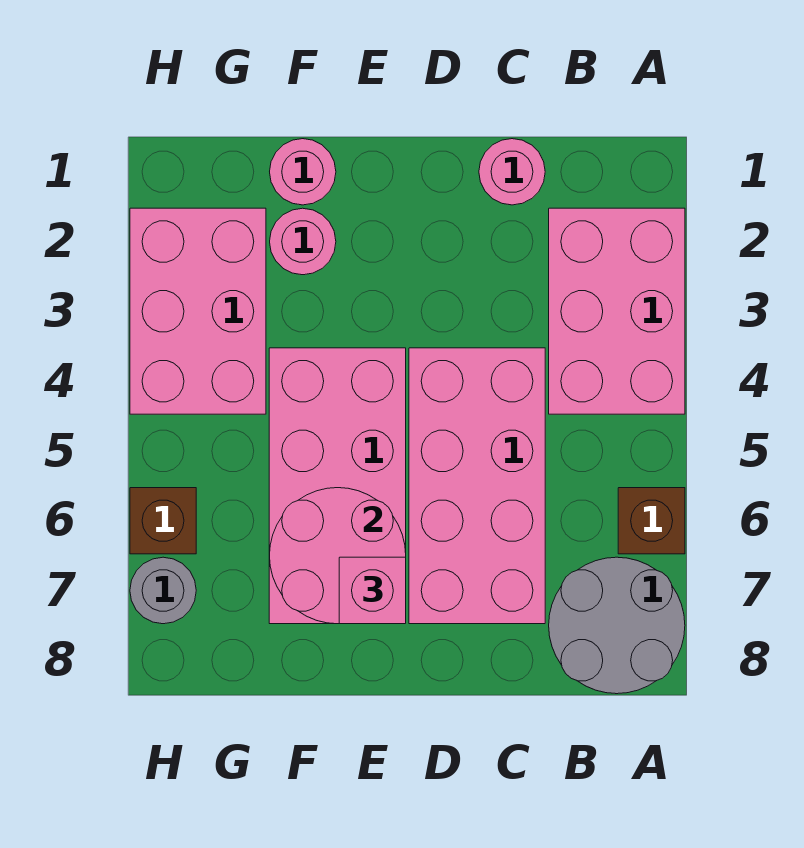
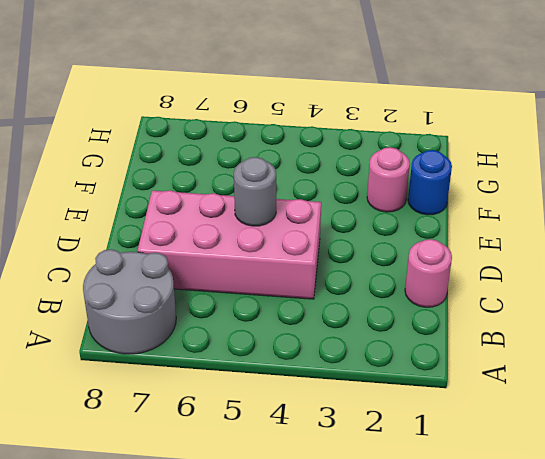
grey 1x1 round brick [234,157,276,226] -> grey 1x1 round brick moved to [130,557,196,624]
blue 1x1 round brick [408,150,452,215] -> pink 1x1 round brick [270,139,336,205]
none -> pink 2x3 brick [549,208,685,414]
none -> brown 1x1 brick [618,488,685,554]
none -> pink 2x4 brick [269,348,406,624]

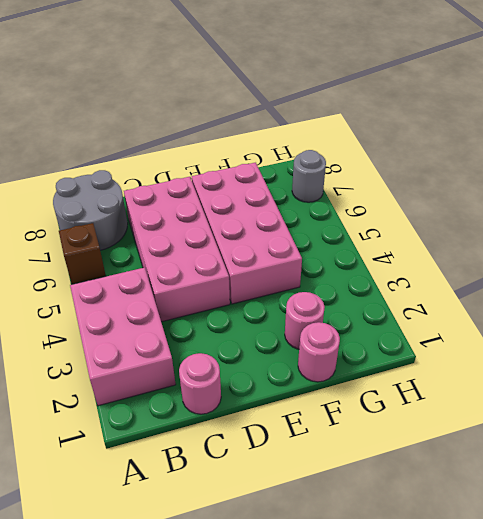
none -> pink 2x3 brick [130,208,266,414]
none -> brown 1x1 brick [130,488,196,554]
none -> pink 2x2 round brick [270,488,406,624]

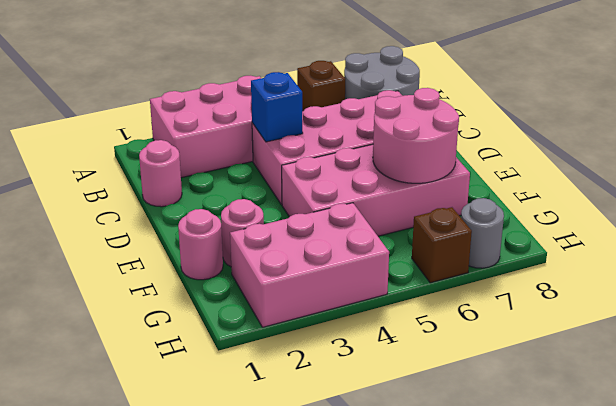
blue 1x1 brick [251,72,303,142] -> none
none -> pink 1x1 brick [339,557,406,624]

